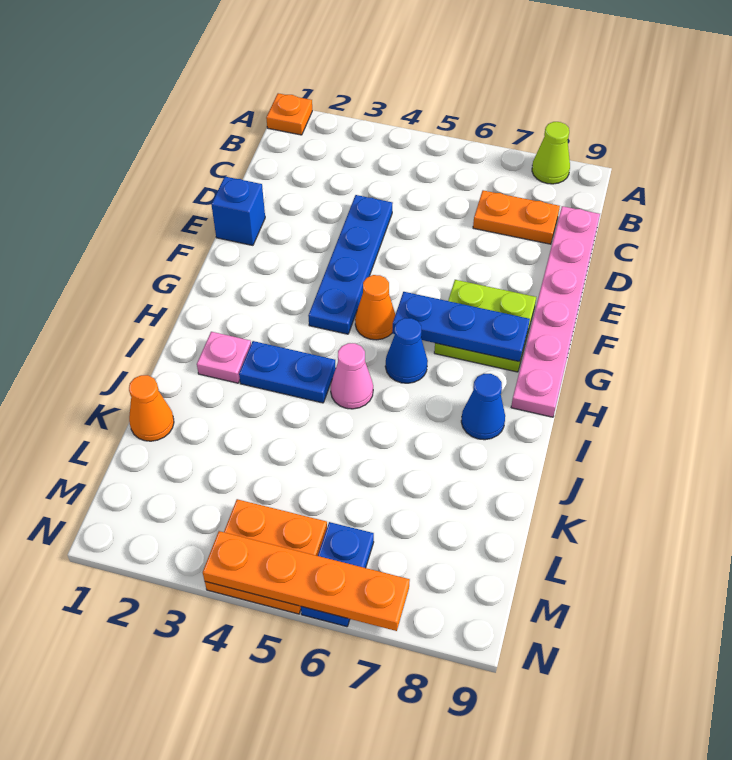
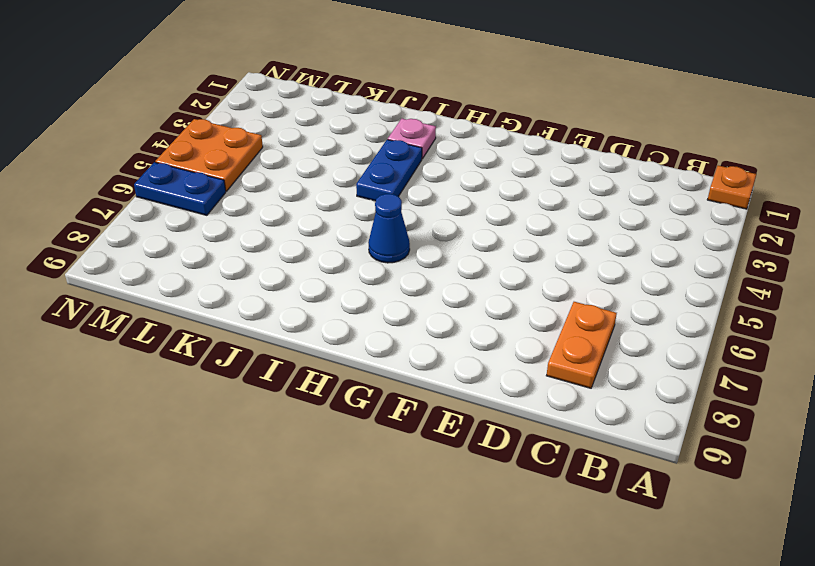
none -> lime 1x1 cone [532,122,570,184]
none -> pink 1x6 plate [511,206,600,417]
none -> blue 1x4 plate [308,195,393,334]

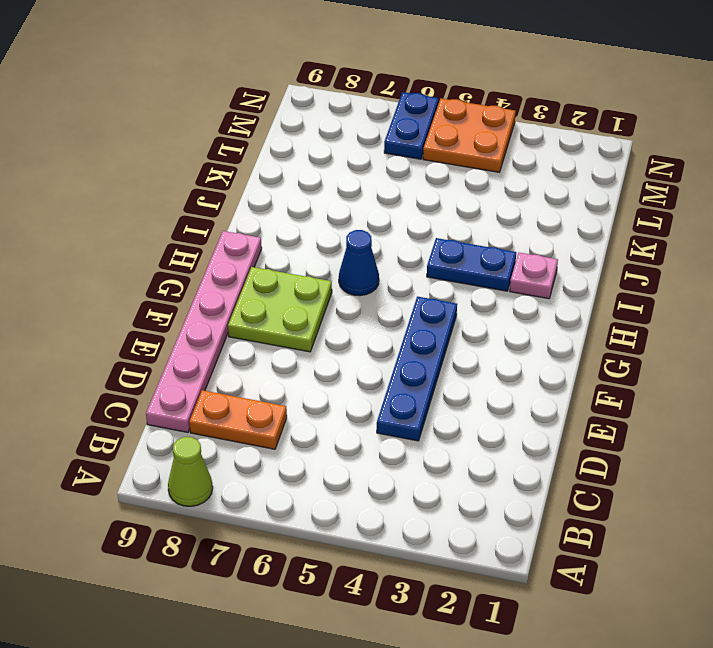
none -> orange 1x1 plate [266,93,312,135]
none -> blue 1x1 brick [211,177,265,245]
none -> orange 1x1 cone [355,275,395,340]

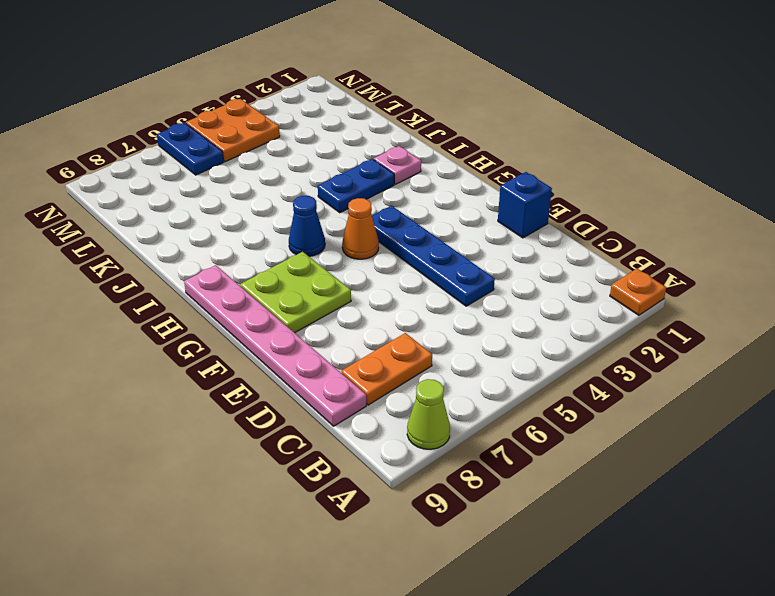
none -> pink 1x1 cone [331,343,373,409]
none -> blue 1x1 cone [461,374,505,440]
none -> orange 1x1 cone [129,375,174,441]

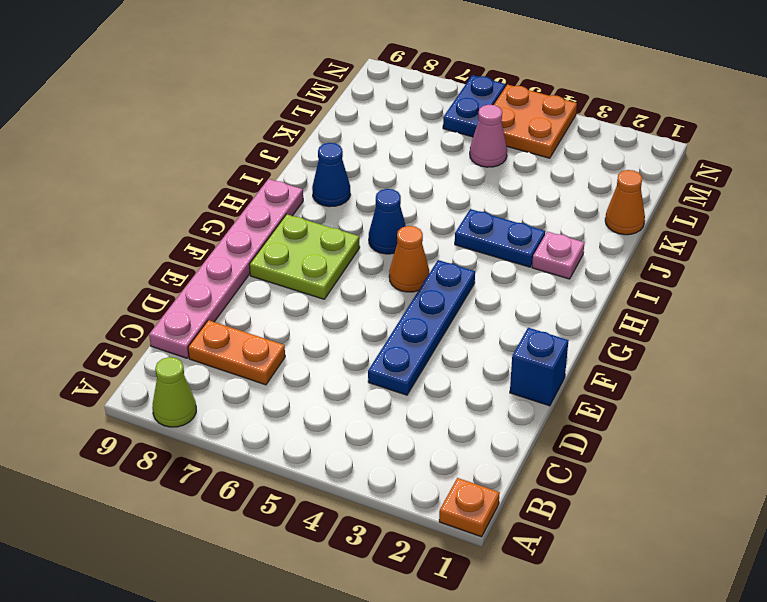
pink 1x1 cone [470,105,507,167] -> pink 1x1 cone moved to [331,343,373,409]
none -> blue 1x3 plate [392,292,530,362]
none -> orange 1x4 plate [203,531,410,631]

